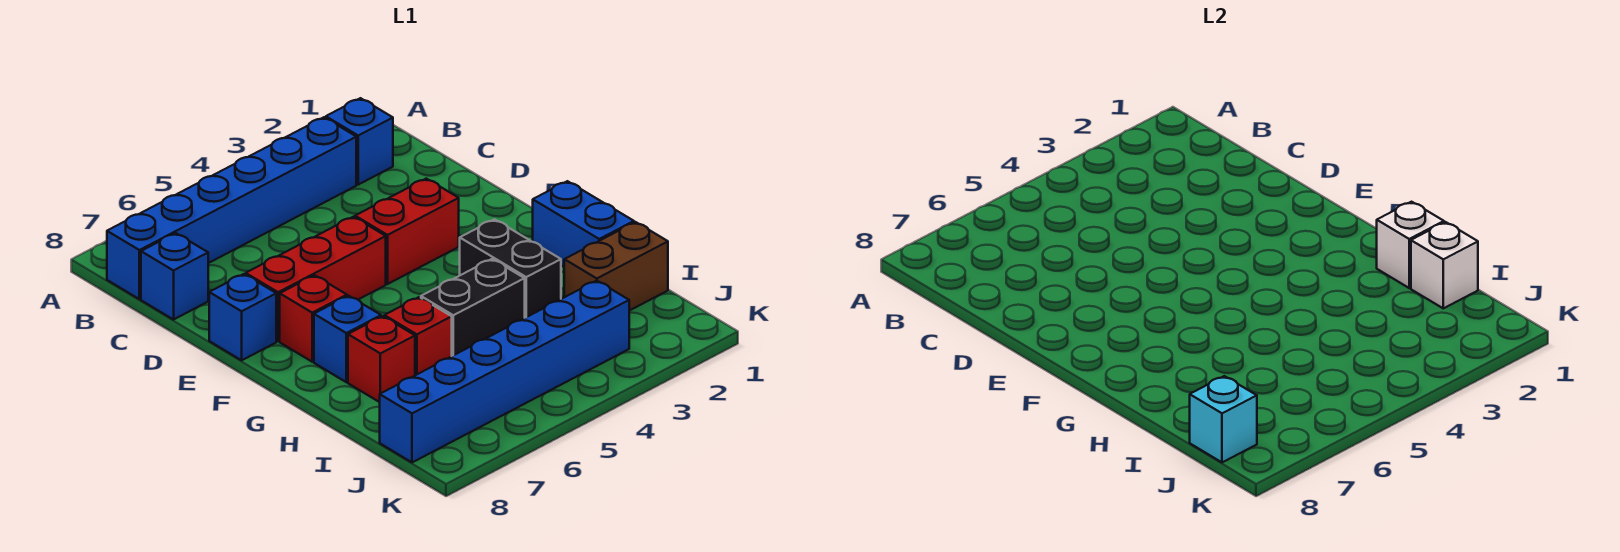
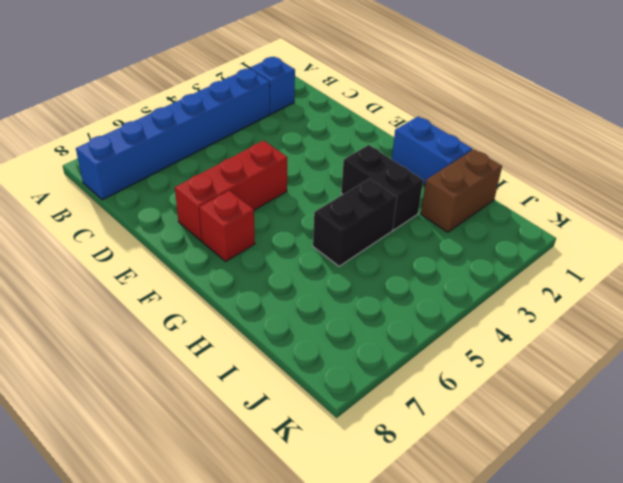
none -> blue 1x1 brick [141,233,208,320]
none -> red 1x2 brick [355,179,459,284]
none -> blue 1x1 brick [209,274,276,360]

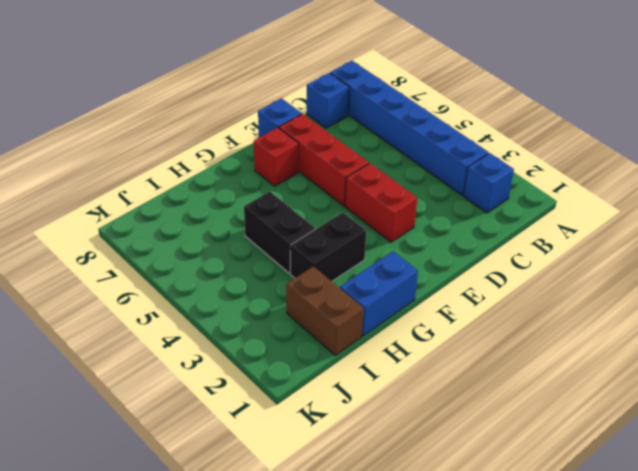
none -> blue 1x1 brick [314,296,381,382]
none -> red 1x1 brick [384,297,452,375]
none -> red 1x1 brick [348,316,415,402]

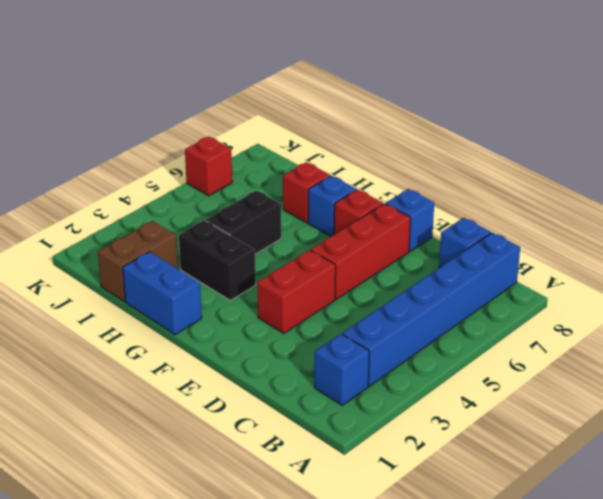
red 1x1 brick [185,137,232,196] -> red 1x1 brick moved to [384,297,452,375]
none -> blue 1x6 brick [380,281,629,462]
none -> white 1x1 brick [1377,202,1444,288]
none -> white 1x1 brick [1411,222,1478,308]

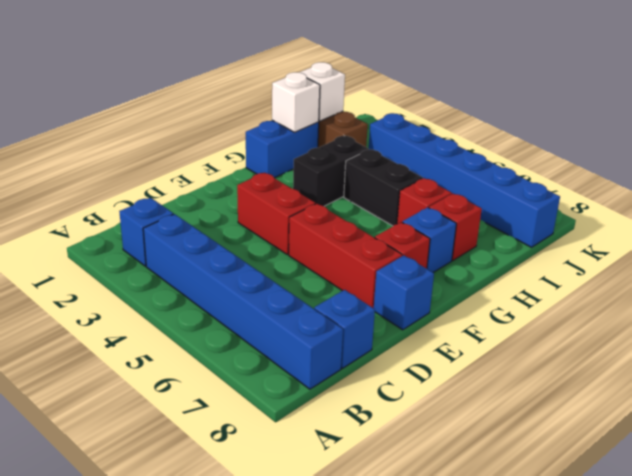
none -> cyan 1x1 brick [1190,376,1257,462]

